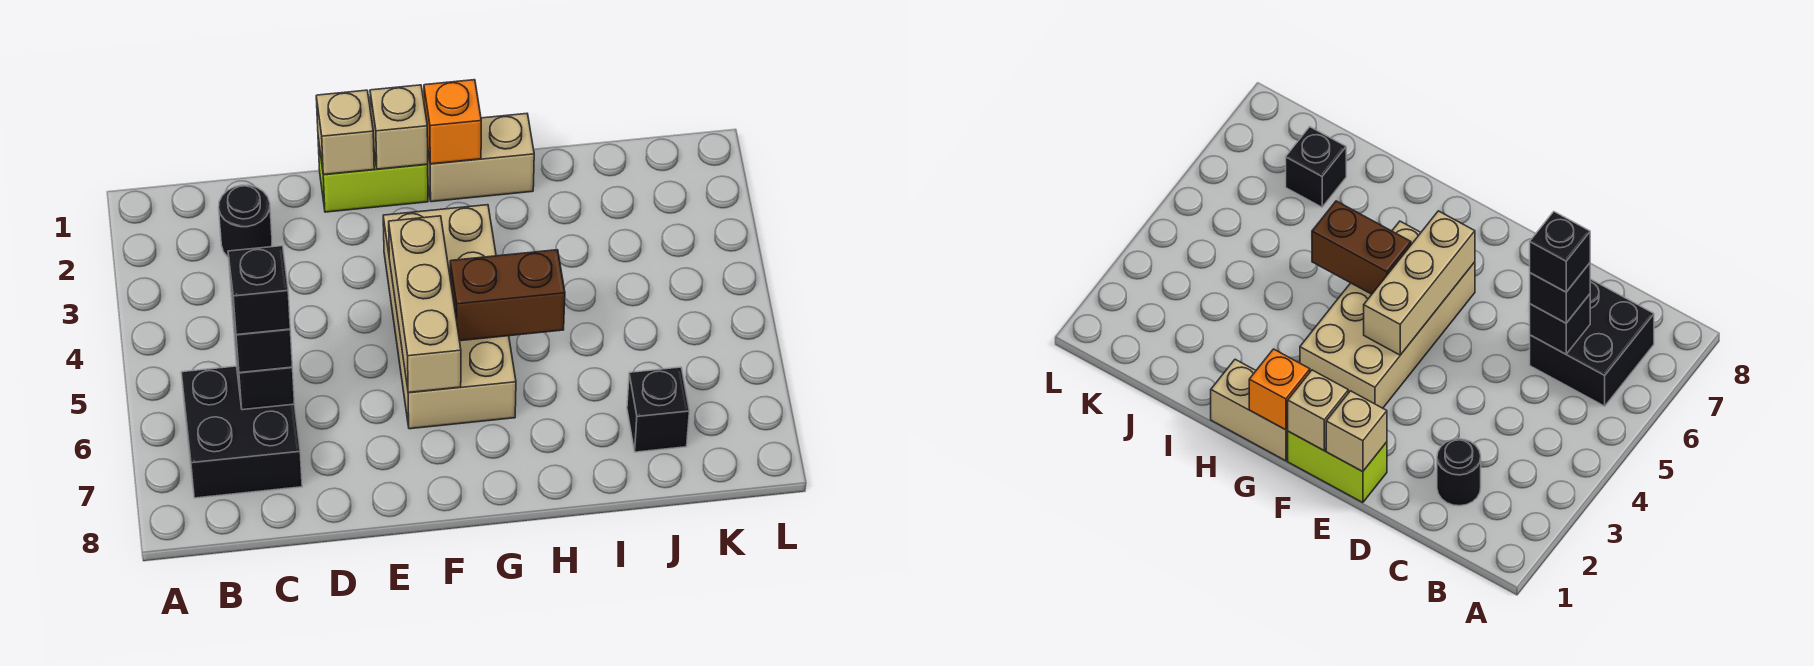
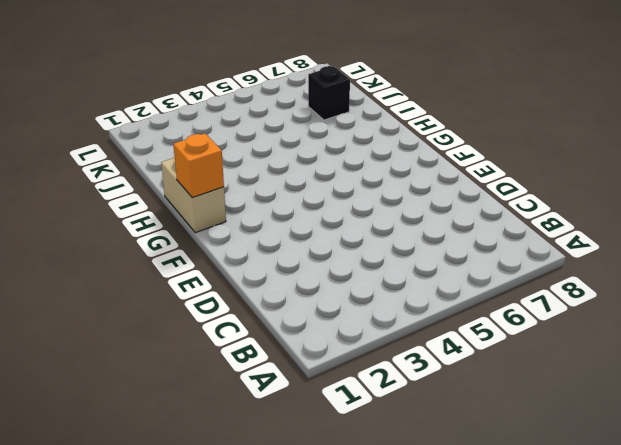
none -> black 2x2 brick [181,366,302,498]
none -> black 1x1 round brick [219,185,272,258]
none -> lime 1x2 brick [318,138,428,212]

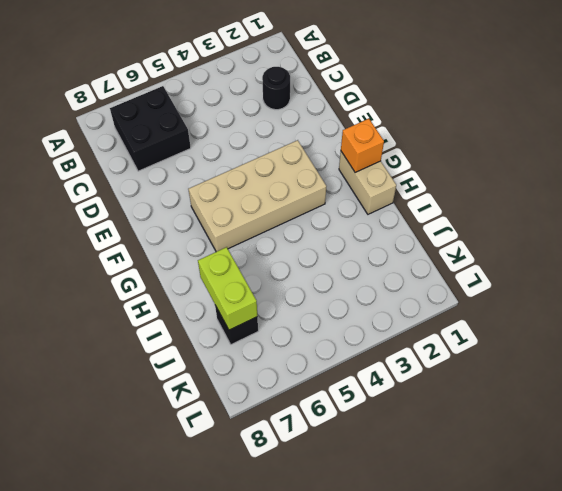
lime 1x2 brick [198,247,257,330] -> lime 1x2 brick moved to [318,138,428,212]
none -> black 1x1 brick [234,335,295,410]
none -> tan 1x1 brick [316,90,374,175]
none -> tan 1x1 brick [370,85,428,169]

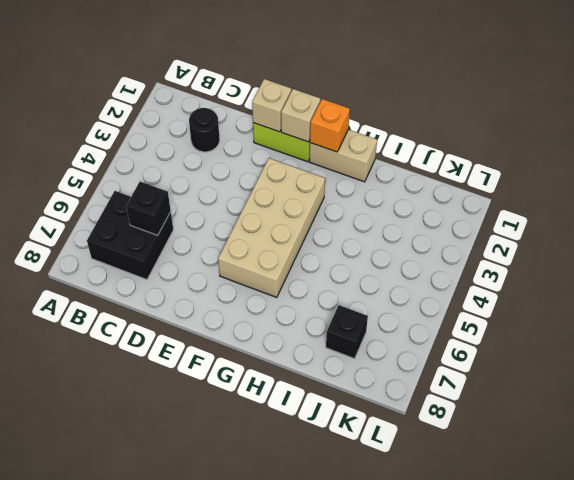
none -> tan 1x3 brick [389,216,461,393]
none -> brown 1x2 brick [450,250,565,341]
none -> black 1x1 brick [231,295,293,373]

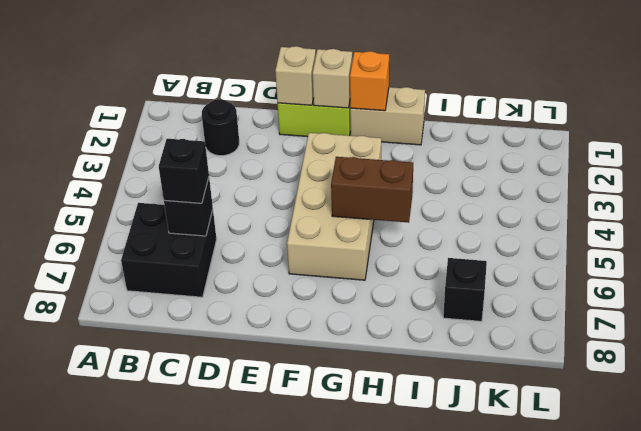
none -> tan 1x3 brick [389,216,461,393]
none -> black 1x1 brick [228,246,290,335]

